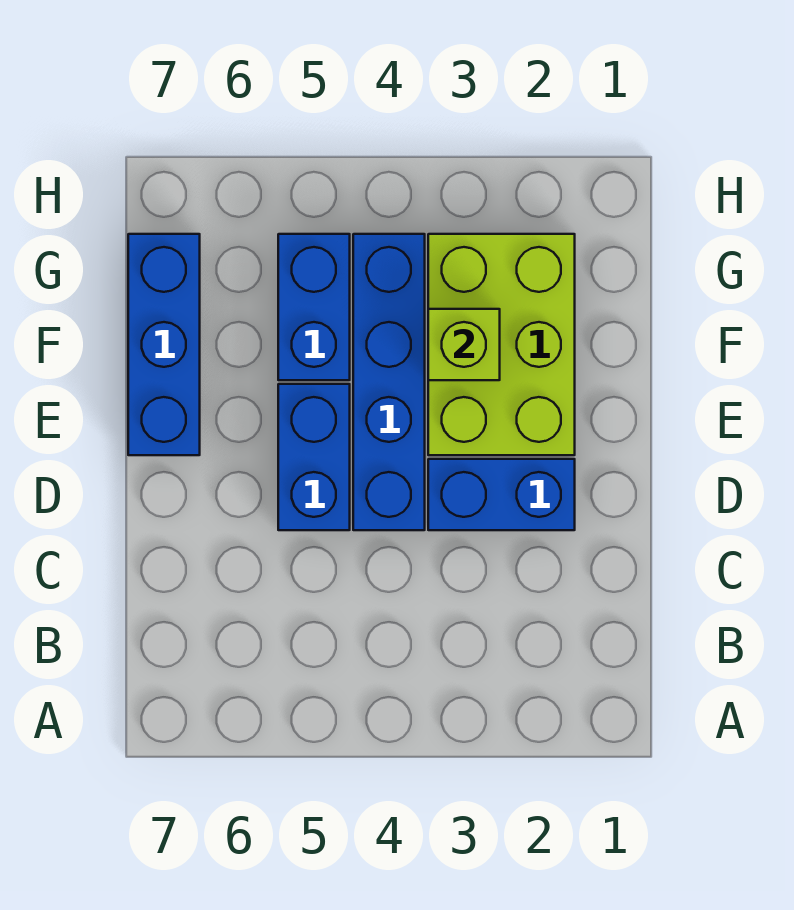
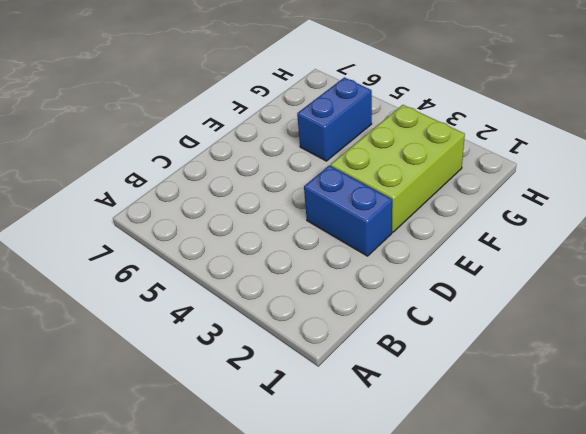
none -> blue 1x4 brick [353,234,425,530]
none -> blue 1x2 brick [278,384,350,530]

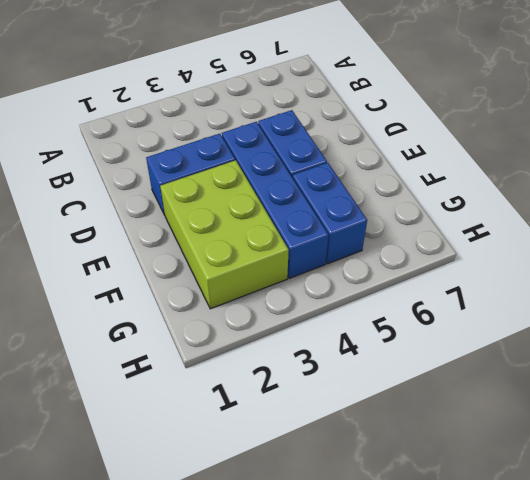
none -> blue 1x3 brick [128,234,200,455]
none -> lime 1x1 brick [428,309,500,380]

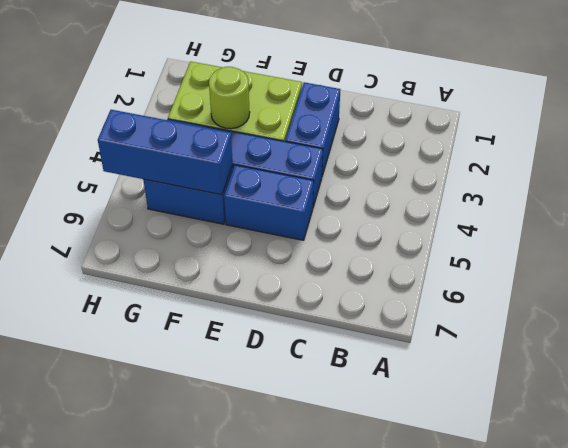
lime 1x1 round brick [209,67,250,129] -> lime 1x1 brick [428,309,500,380]
blue 1x3 brick [98,110,233,195] -> blue 1x3 brick moved to [128,234,200,455]

